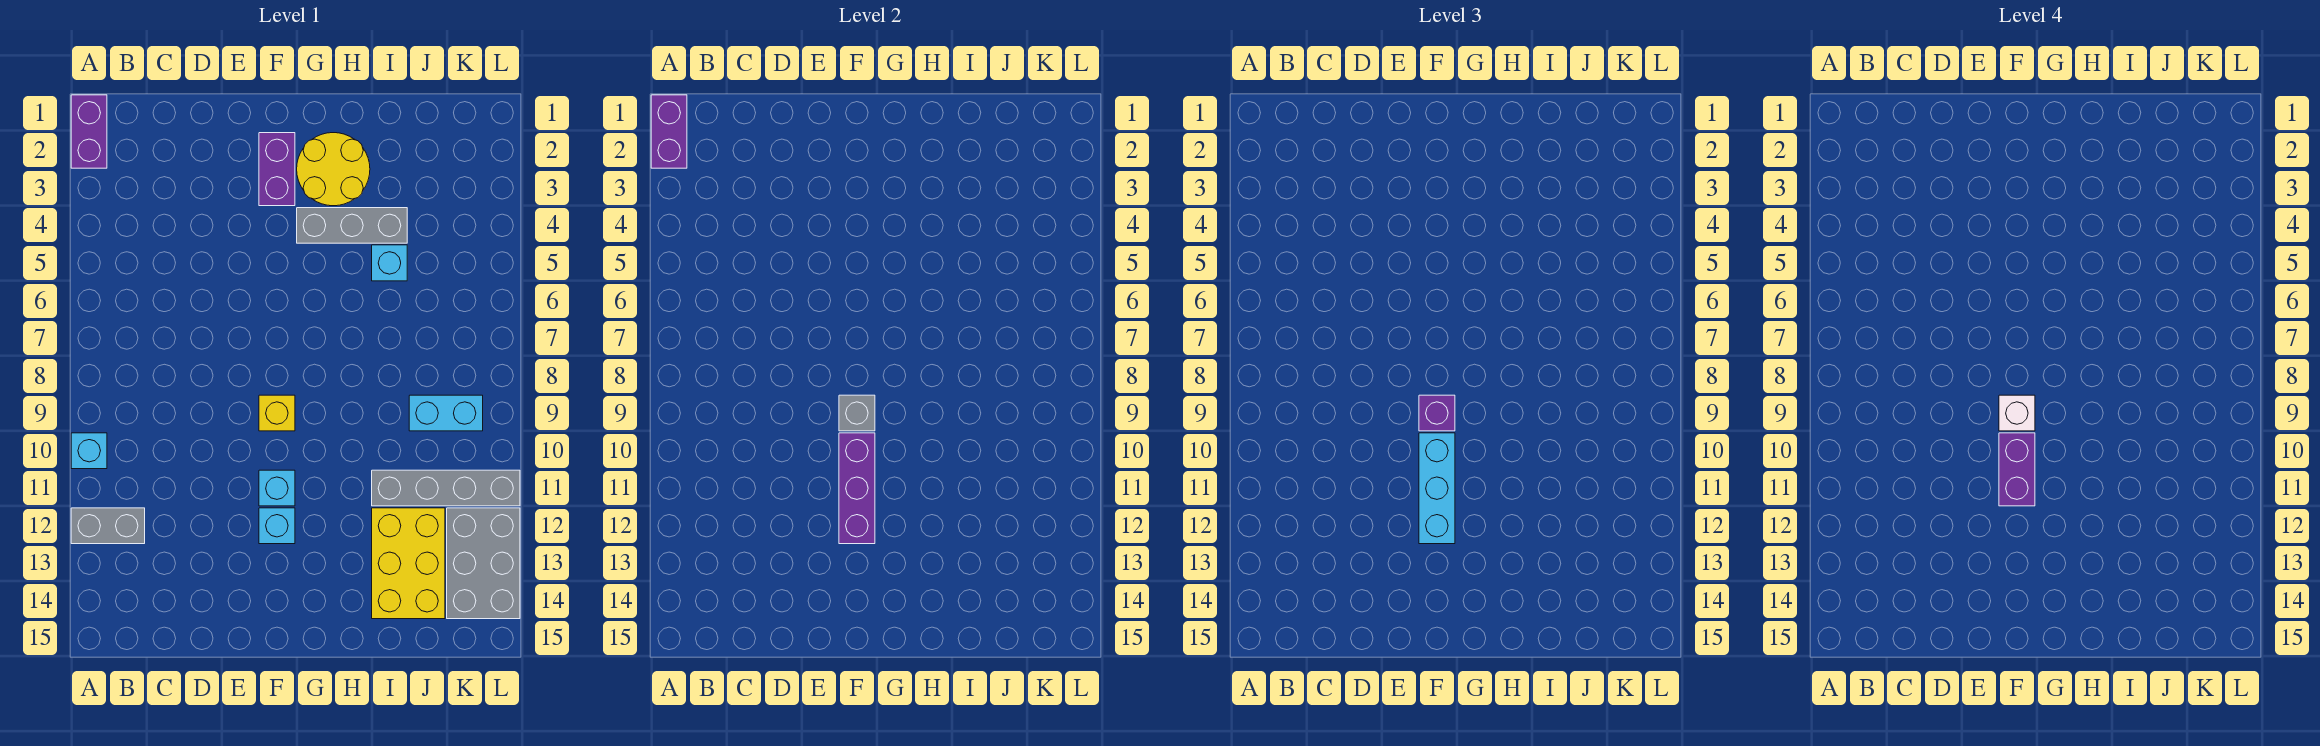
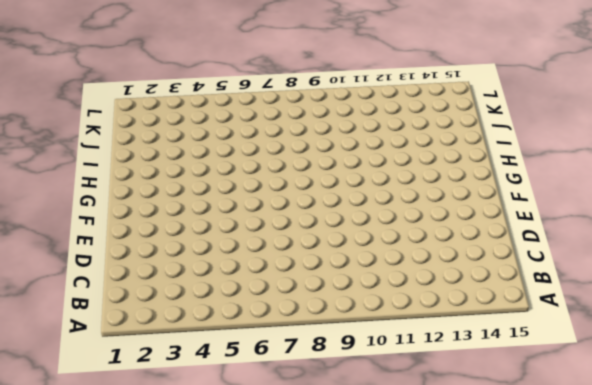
none -> purple 1x2 brick [71,95,107,168]
none -> cyan 1x1 brick [71,433,107,469]
none -> grey 1x2 brick [71,508,145,544]

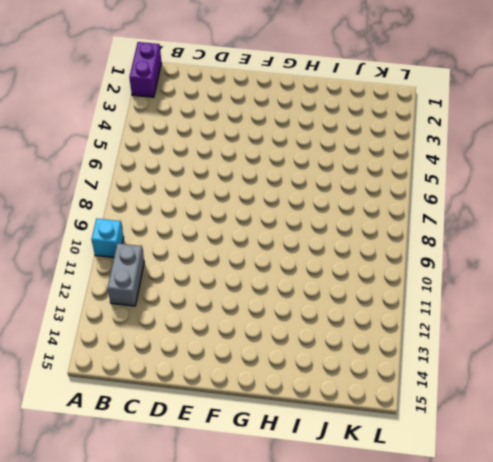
grey 1x2 brick [107,243,144,306] -> grey 1x2 brick turned to [71,508,145,544]
none -> purple 1x2 brick [259,133,295,206]
none -> yellow 1x1 brick [259,395,295,431]
none -> cyan 1x1 brick [259,470,295,506]

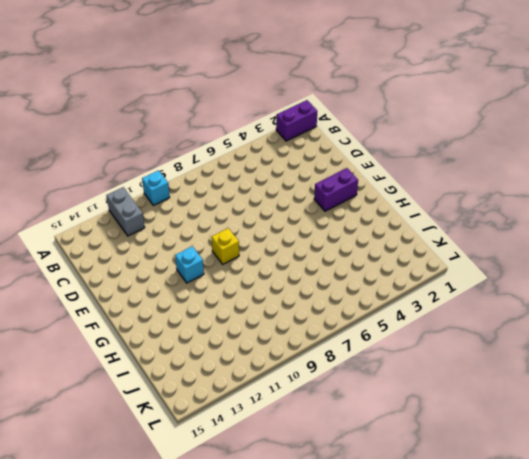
none -> cyan 1x1 brick [259,508,295,544]
none -> yellow 2x2 round brick [297,133,370,206]
none -> grey 1x3 brick [297,208,407,243]

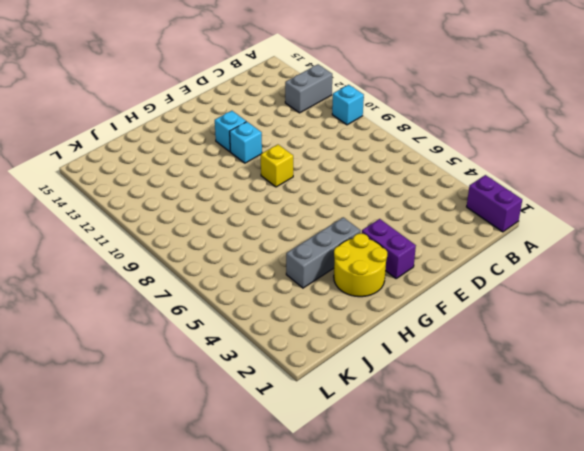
none -> cyan 1x1 brick [372,245,407,281]
none -> grey 1x4 brick [372,470,520,506]
none -> yellow 2x3 brick [372,508,445,619]

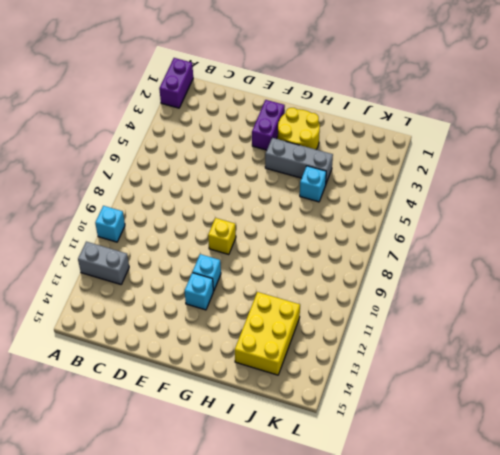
none -> grey 1x4 brick [372,470,520,506]
none -> cyan 1x2 brick [409,395,483,431]
none -> grey 2x3 brick [447,508,520,619]

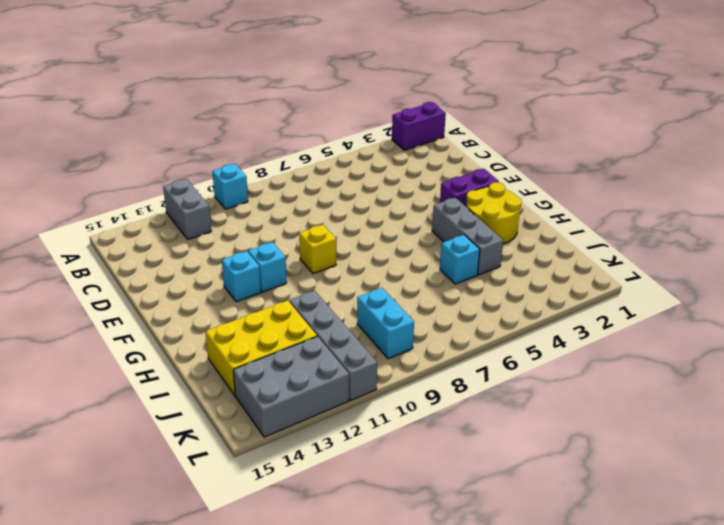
none -> purple 1x2 brick [651,95,687,168]
none -> grey 1x1 brick [839,395,875,431]
none -> purple 1x3 brick [839,433,875,544]

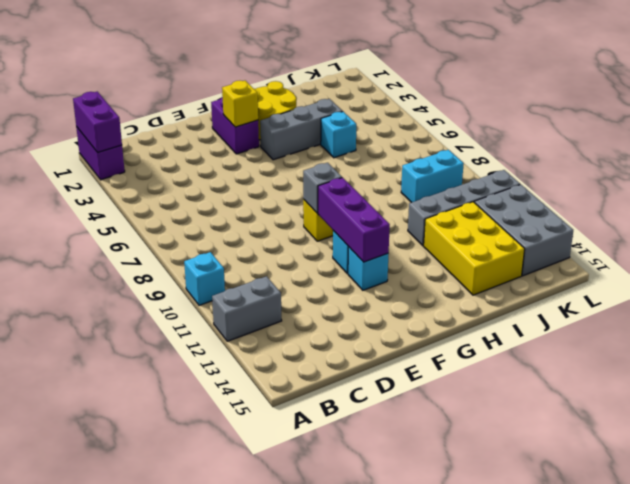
yellow 1x1 brick [222,81,258,127] -> none
none -> purple 1x1 brick [1419,395,1455,431]
none -> cyan 1x3 brick [1419,433,1455,544]
none -> white 1x1 brick [1999,395,2035,431]

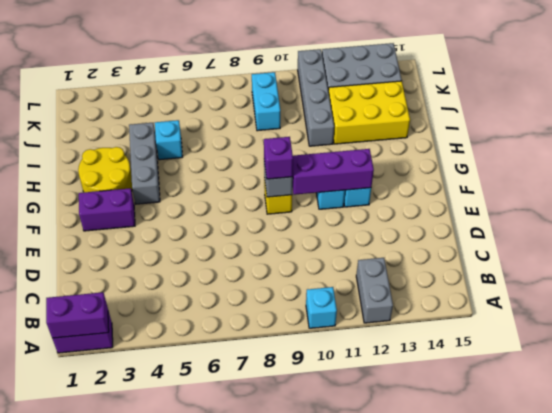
none -> cyan 1x3 brick [1419,433,1455,544]
none -> white 1x1 brick [1999,395,2035,431]
none -> purple 1x2 brick [1999,433,2035,506]

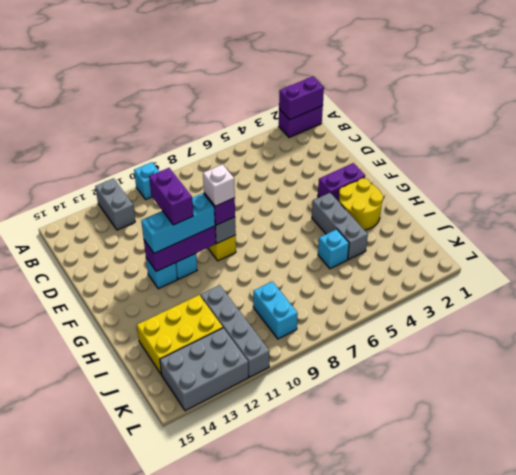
purple 1x2 brick [149,168,193,225] -> purple 1x2 brick turned to [1999,433,2035,506]

